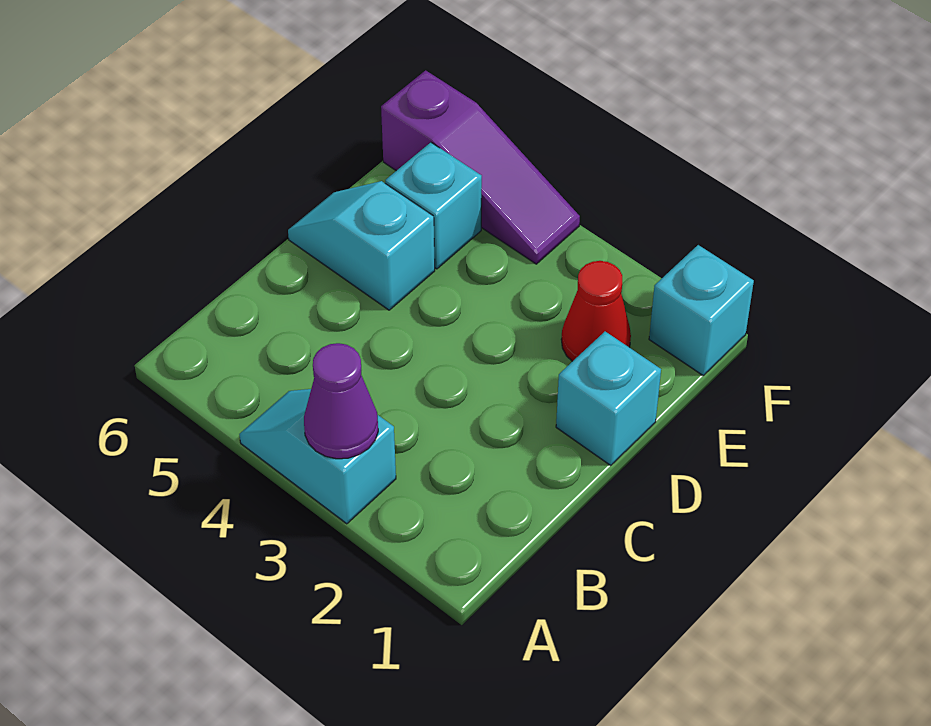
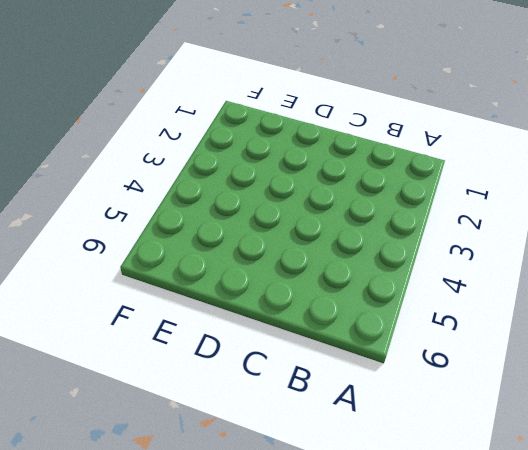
none -> cyan 1x2 slope [239,389,396,524]
none -> cyan 1x1 brick [556,332,661,466]

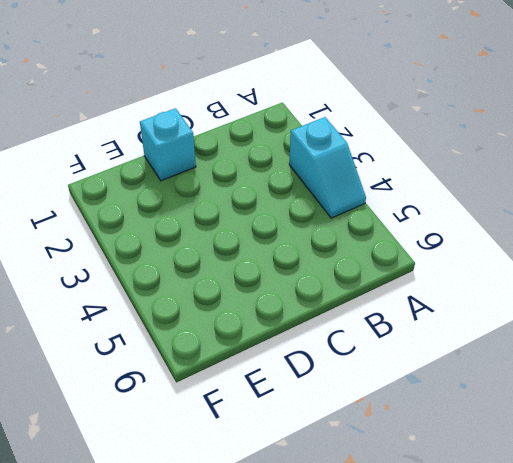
none -> cyan 1x2 slope [288,181,435,310]
none -> red 1x1 cone [561,261,631,361]

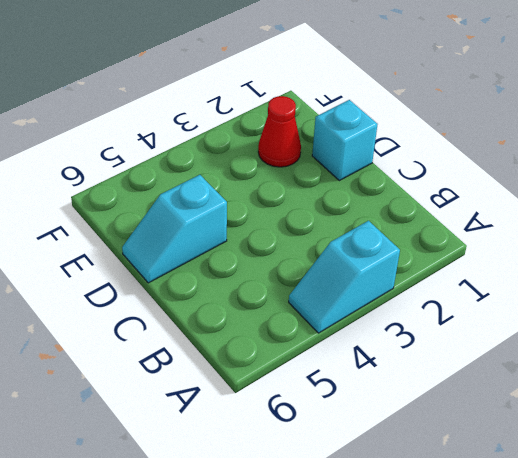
none -> cyan 1x1 brick [385,142,482,269]
none -> cyan 1x1 brick [649,245,754,375]

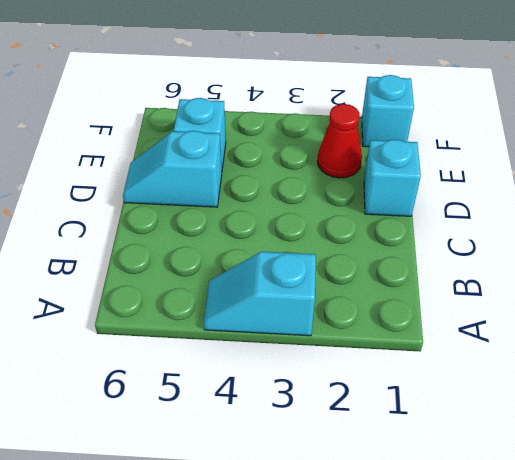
none -> purple 1x3 slope [381,70,580,264]
none -> purple 1x1 cone [304,343,378,459]

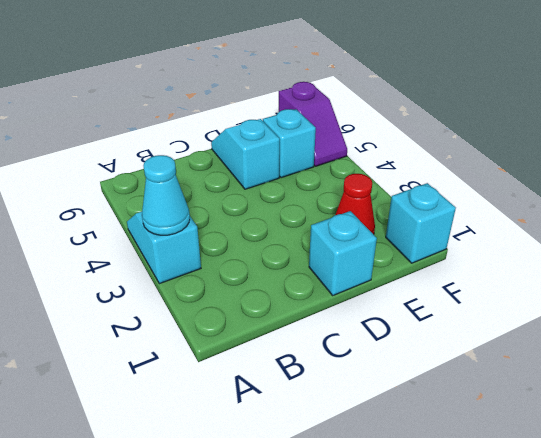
cyan 1x1 cone [142,155,190,235] -> purple 1x1 cone [304,343,378,459]
purple 1x2 slope [279,82,347,166] -> purple 1x3 slope [381,70,580,264]

